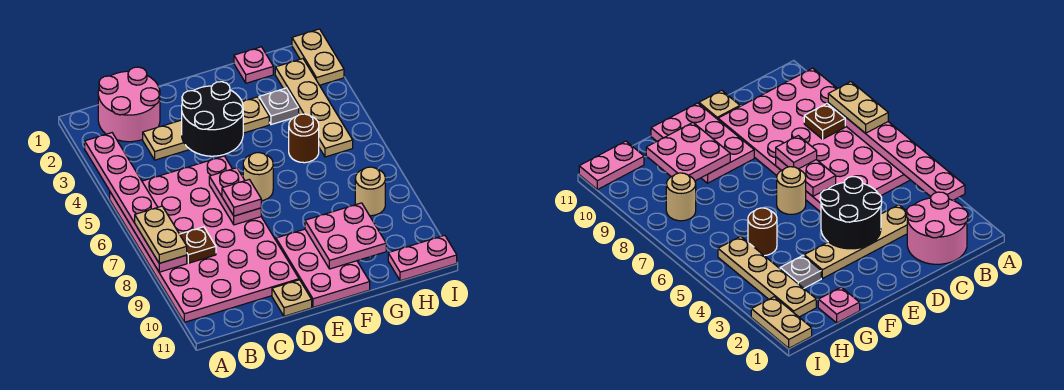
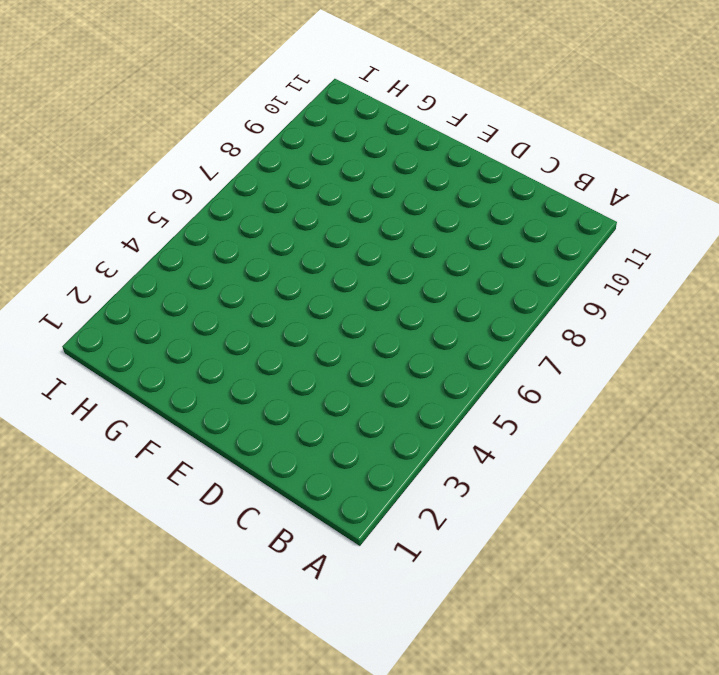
none -> pink 4x6 plate [110,156,299,322]
none -> pink 2x2 round brick [98,67,160,142]
none -> tan 1x4 plate [143,97,269,160]

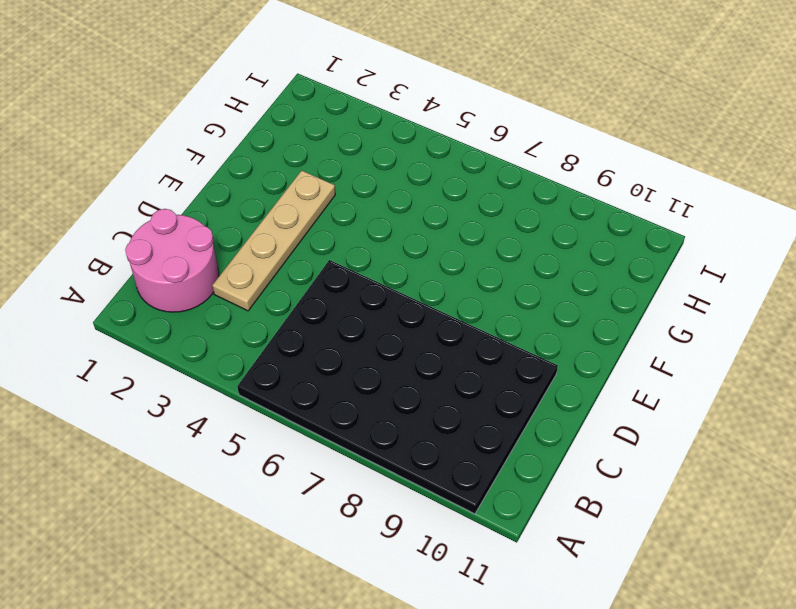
black 4x6 plate [237,260,558,514] -> pink 4x6 plate [110,156,299,322]
none -> tan 1x1 plate [272,280,312,316]
none -> tan 1x1 round brick [243,153,273,201]
none -> pink 2x3 plate [276,229,370,307]

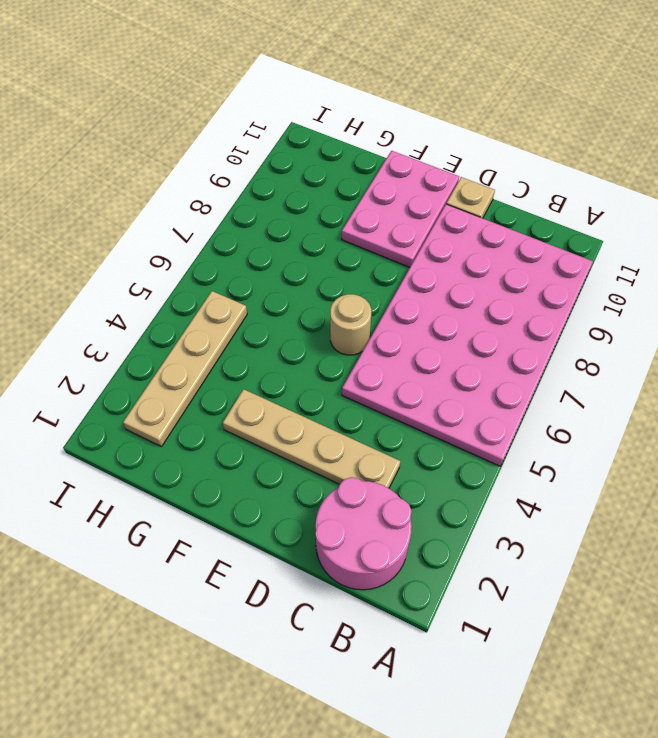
none -> pink 1x1 plate [234,47,273,83]
none -> grey 1x1 plate [259,88,299,125]
none -> brown 1x1 round brick [289,114,319,163]

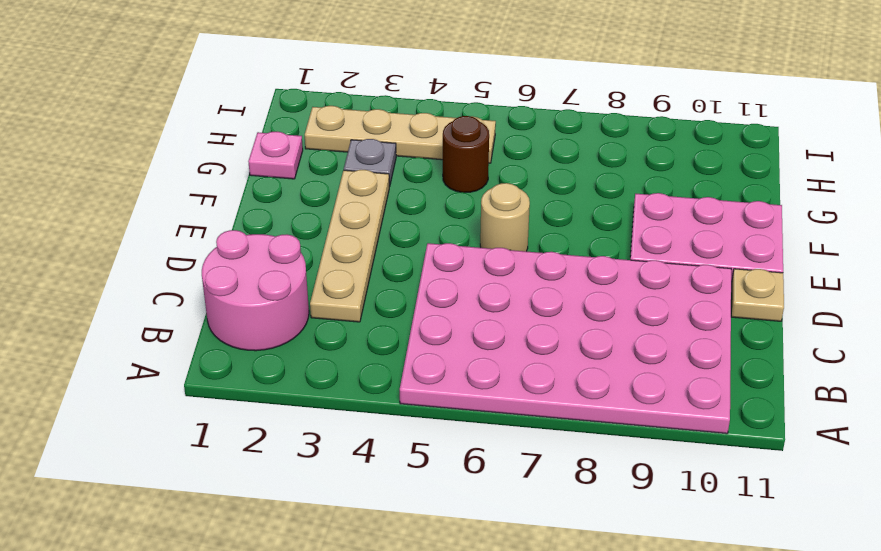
none -> tan 1x1 round brick [355,167,385,216]
none -> pink 1x2 plate [388,235,457,281]
none -> tan 1x2 plate [292,29,344,85]

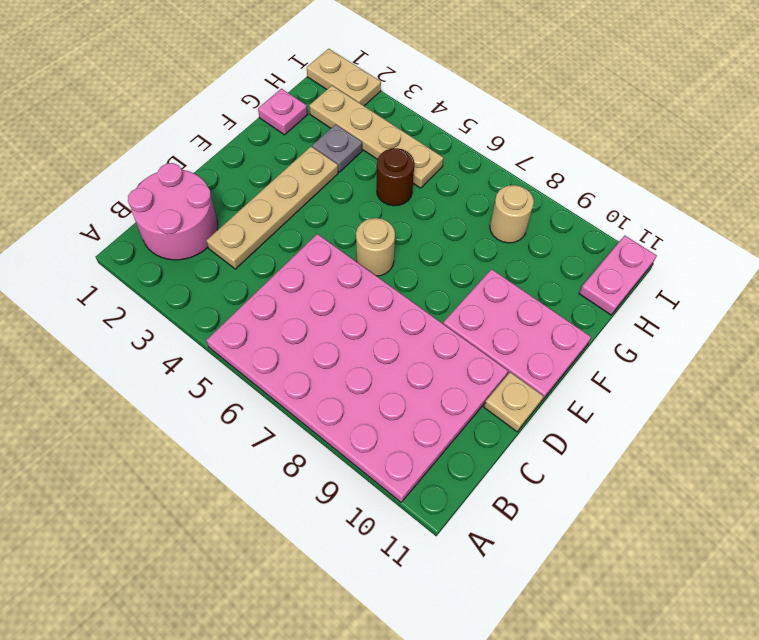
none -> pink 1x6 plate [85,133,187,272]
none -> brown 1x1 plate [180,227,216,263]
none -> black 2x2 round brick [182,82,243,156]

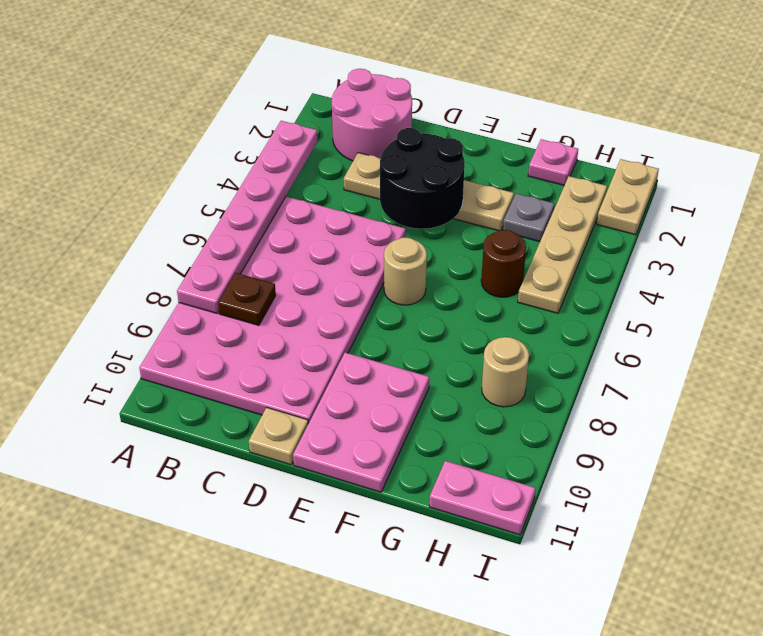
none -> pink 1x2 plate [209,168,261,225]
none -> pink 2x2 plate [305,203,386,269]
none -> tan 1x2 plate [135,206,187,263]

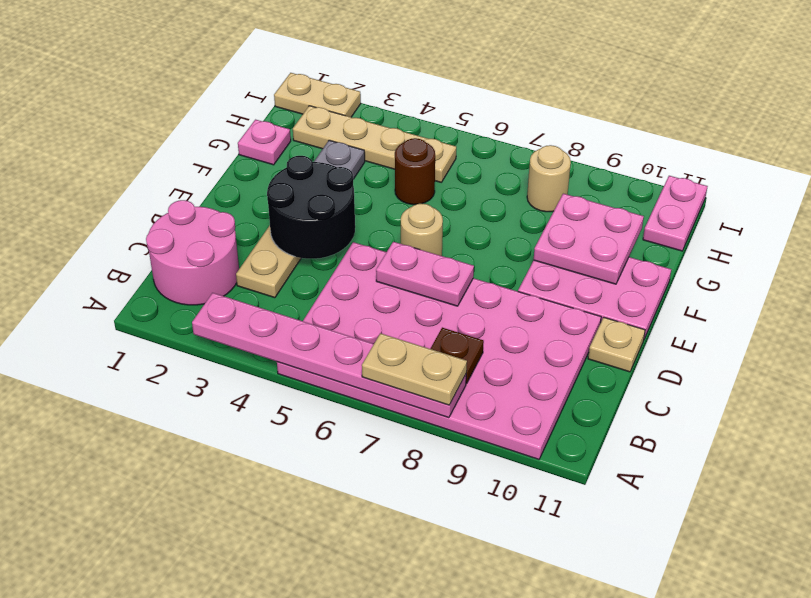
none -> pink 1x1 plate [222,180,261,216]

